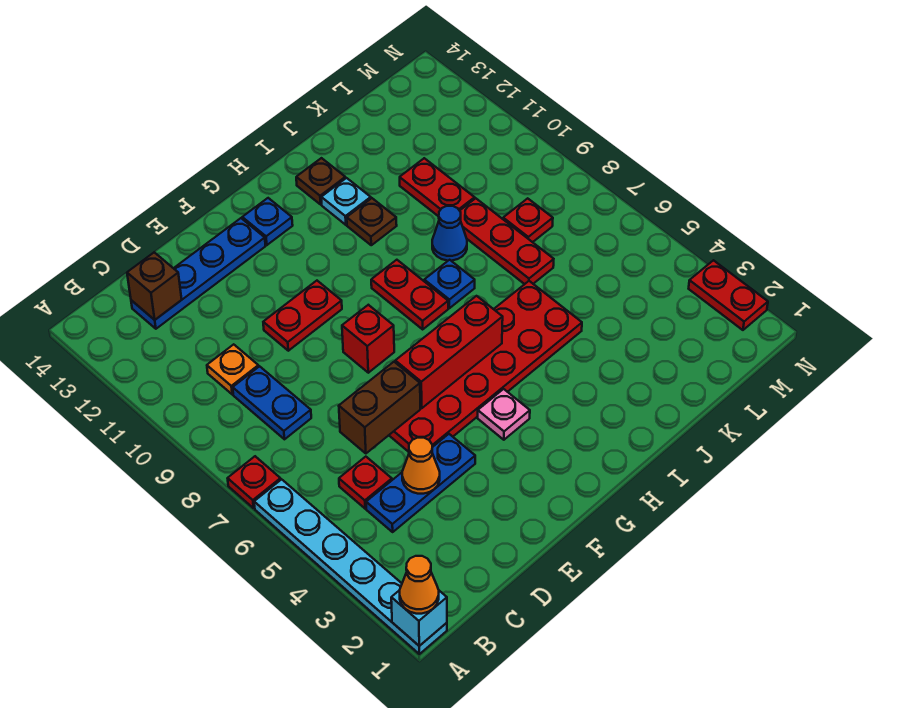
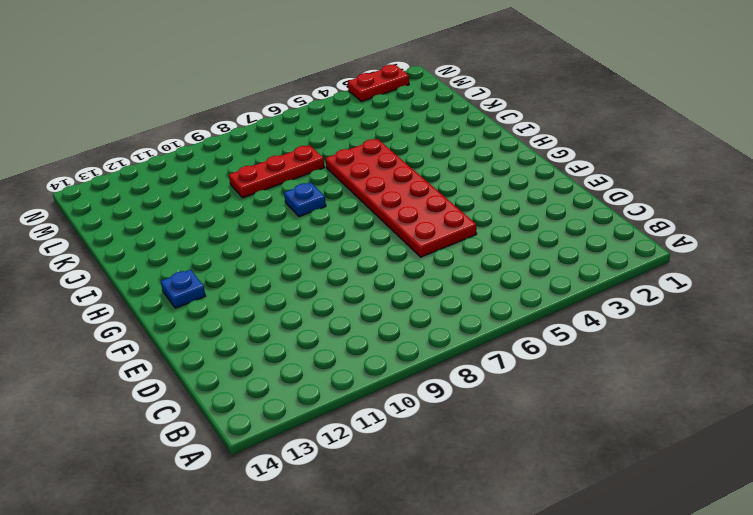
none -> cyan 1x6 plate [254,479,447,654]
none -> red 1x1 plate [228,456,281,508]
none -> blue 1x3 plate [366,434,475,532]

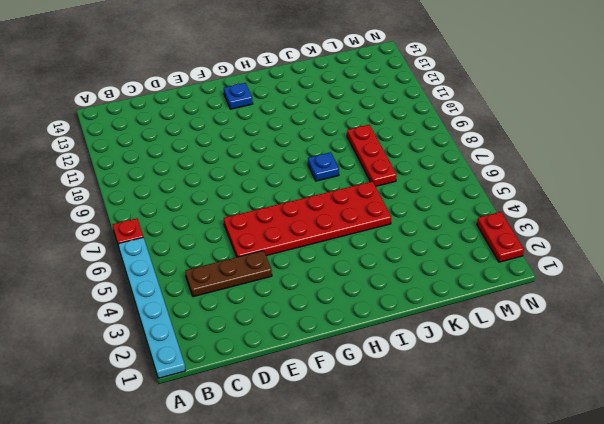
brown 1x3 plate [185,250,272,297] -> blue 1x3 plate [366,434,475,532]
none -> red 1x1 plate [339,457,392,509]
none -> blue 1x2 plate [233,366,311,439]
none -> orange 1x1 plate [207,344,258,394]

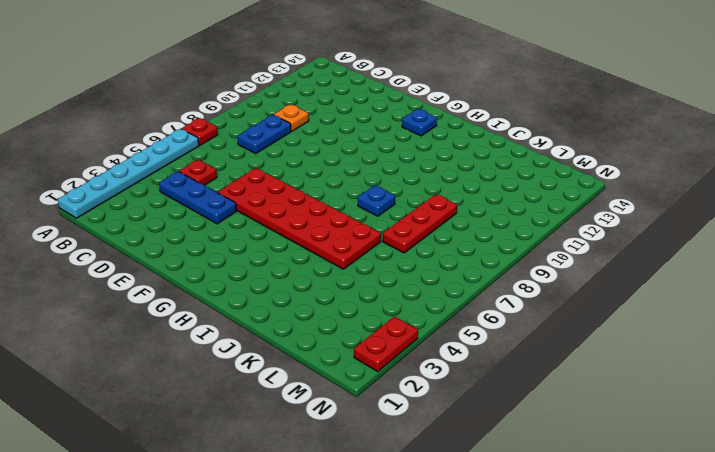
none -> blue 1x4 plate [131,218,265,329]
none -> red 1x2 plate [263,281,342,351]
none -> red 1x1 brick [342,305,394,373]

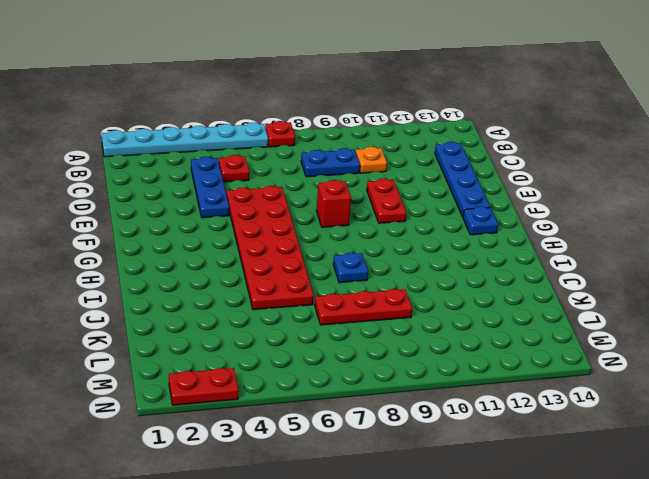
none -> pink 1x1 plate [478,389,530,440]
none -> red 1x2 plate [371,260,448,329]
none -> brown 1x1 plate [347,198,397,245]

